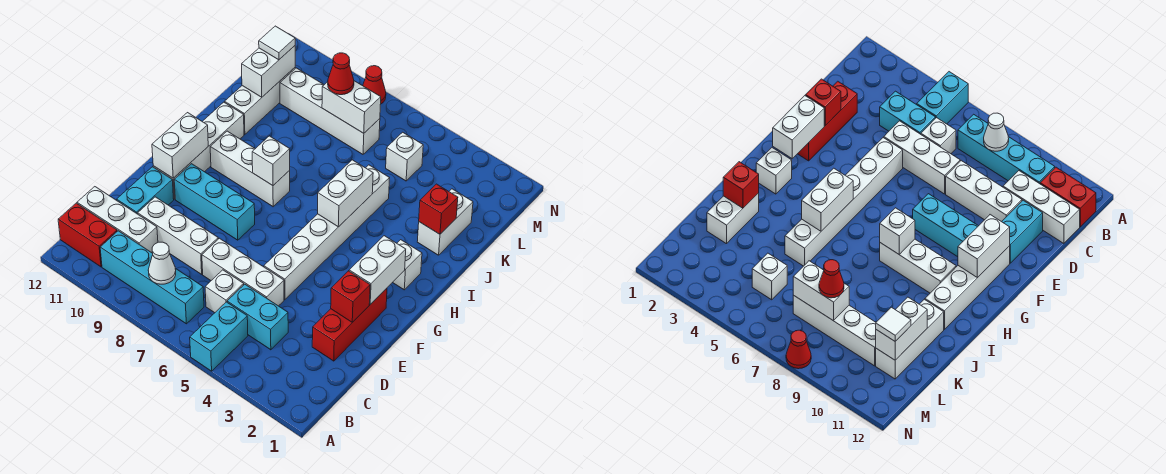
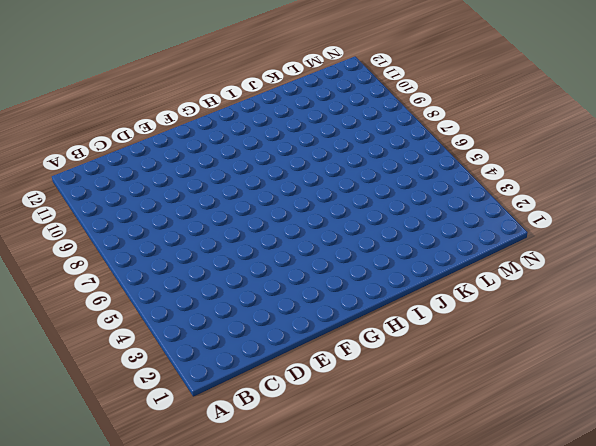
none -> cyan 1x2 brick [190,302,248,371]
none -> cyan 1x4 brick [100,231,204,324]
none -> red 1x2 brick [58,203,117,267]
none -> cyan 1x2 brick [227,284,288,350]

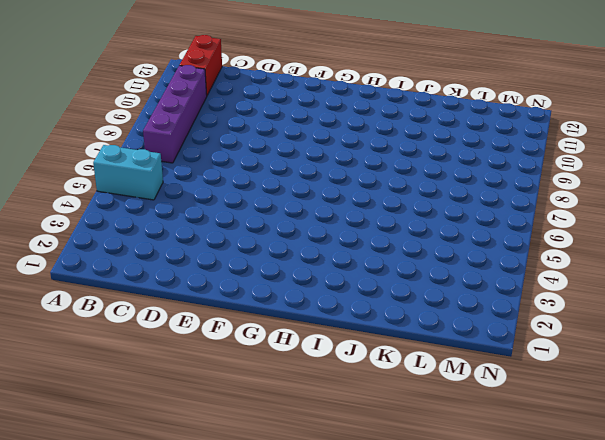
purple 1x4 brick [143,65,207,163] -> cyan 1x4 brick [100,231,204,324]
none -> cyan 1x2 brick [227,284,288,350]
none -> white 1x1 brick [205,270,244,313]
none -> white 1x3 brick [77,187,158,253]
none -> red 1x3 brick [312,288,387,361]

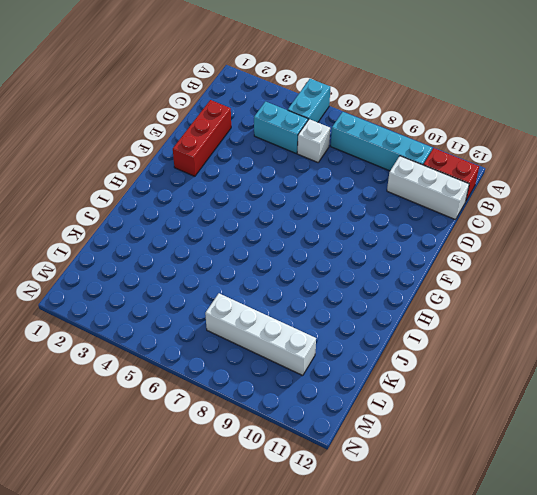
none -> white 1x3 brick [202,238,284,306]
none -> white 1x3 brick [138,197,218,274]
none -> cyan 1x2 brick [117,167,174,214]
none -> white 1x6 brick [264,165,390,299]

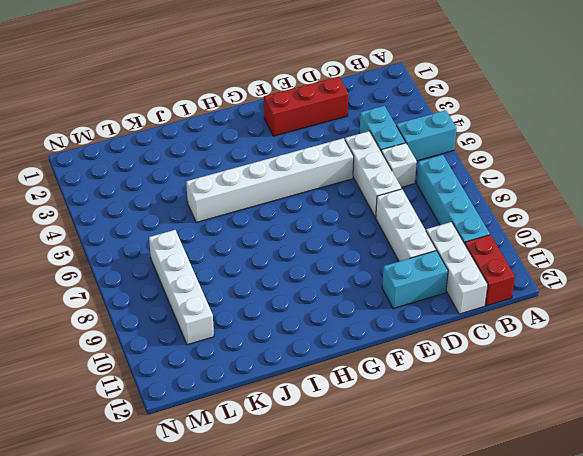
none -> cyan 1x3 brick [174,164,255,240]
none -> white 1x4 brick [153,102,244,199]
none -> white 1x1 brick [393,240,422,290]
none -> white 1x3 brick [210,131,290,207]

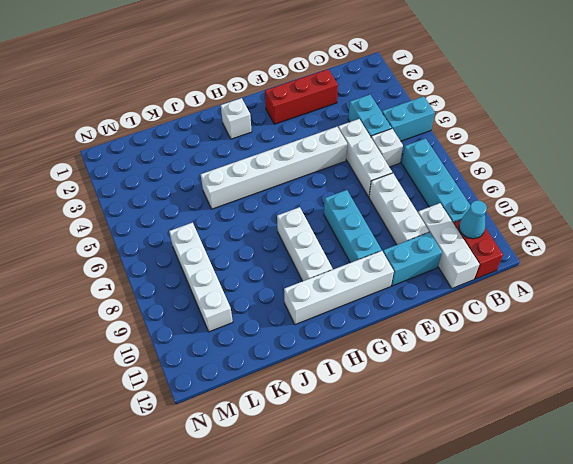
cyan 1x1 cone [459,200,487,239] -> none
none -> white 1x2 brick [417,189,473,255]
none -> white 1x3 brick [225,68,295,134]
none -> white 1x1 brick [386,132,423,181]
none -> red 1x1 cone [363,66,386,104]

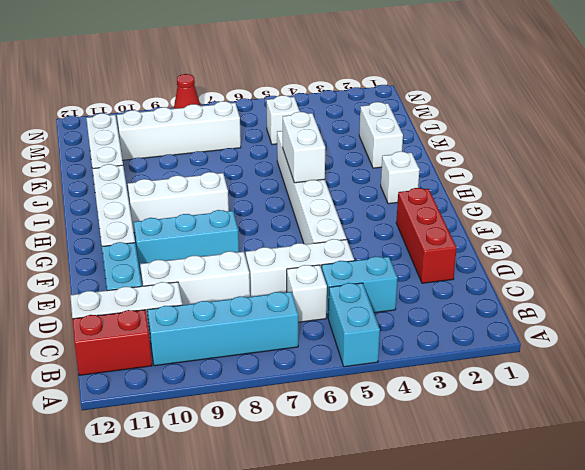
none -> white 1x1 cone [148,242,176,284]
none -> red 1x1 brick [331,271,370,322]
none -> white 1x2 brick [349,236,406,304]
none -> white 1x2 brick [152,113,208,178]

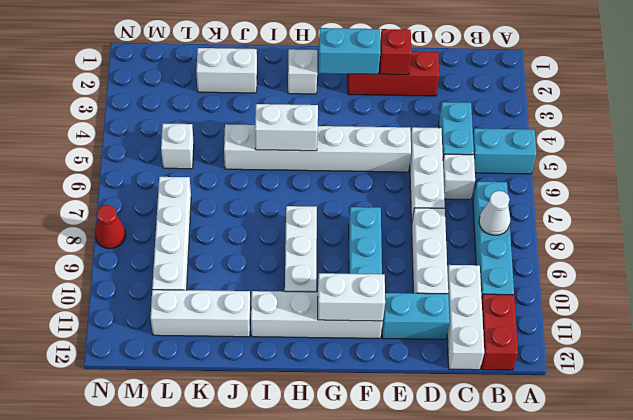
cyan 1x2 brick [319,28,380,74] -> white 1x2 brick [349,236,406,304]
none -> white 1x1 brick [252,136,290,186]
none -> red 1x1 brick [419,184,458,234]
none -> white 1x2 brick [242,46,295,97]
none -> white 1x2 brick [322,81,381,133]

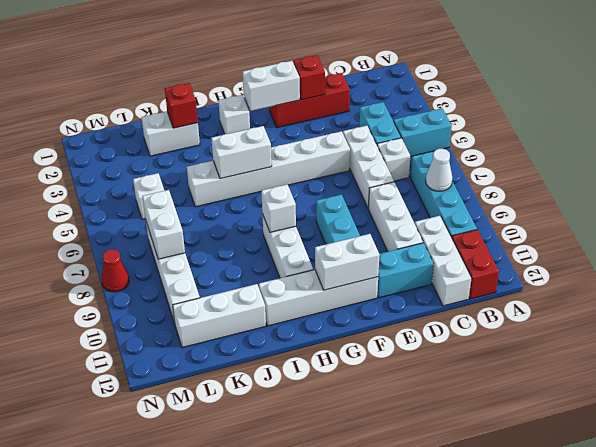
none -> white 1x2 brick [242,46,295,97]
none -> red 1x1 cone [328,53,354,95]
none -> white 1x1 tile [259,26,295,60]

